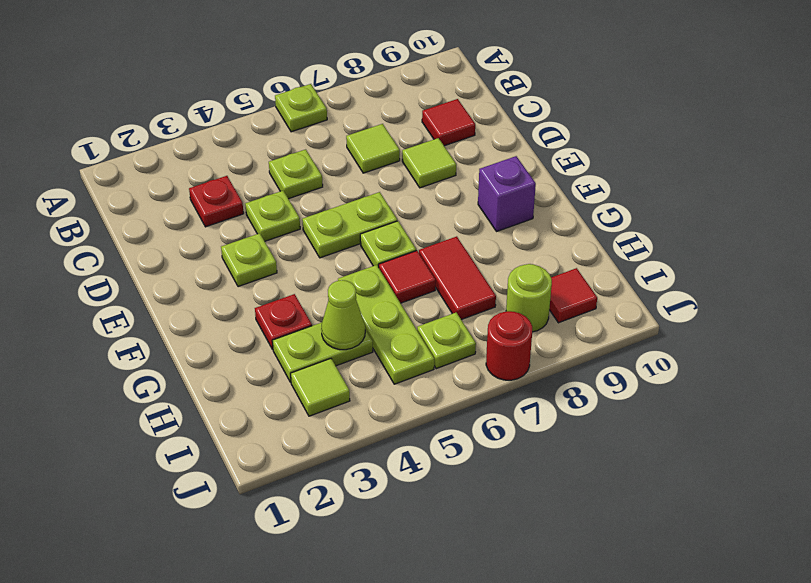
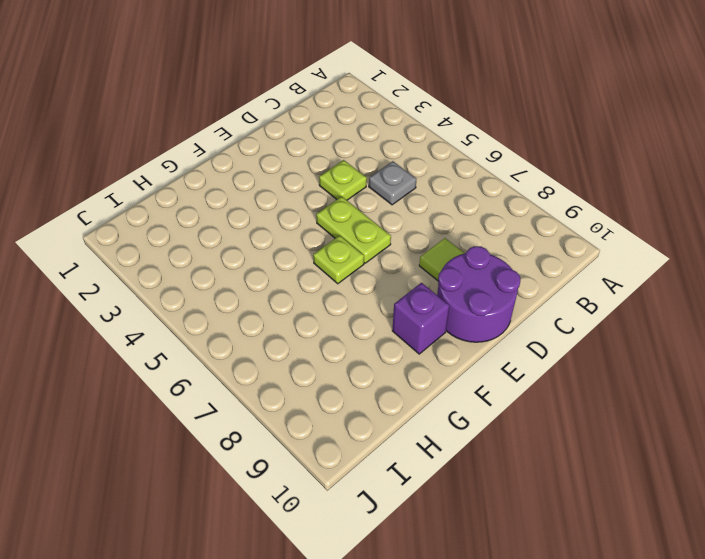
grey 1x1 plate [369,161,416,205] -> lime 1x1 plate [269,149,323,199]
purple 2x2 round brick [437,246,520,342] -> none
none -> lime 1x1 plate [275,84,327,132]
none -> red 1x1 plate [189,176,244,227]
none -> lime 1x1 tile [346,124,400,173]

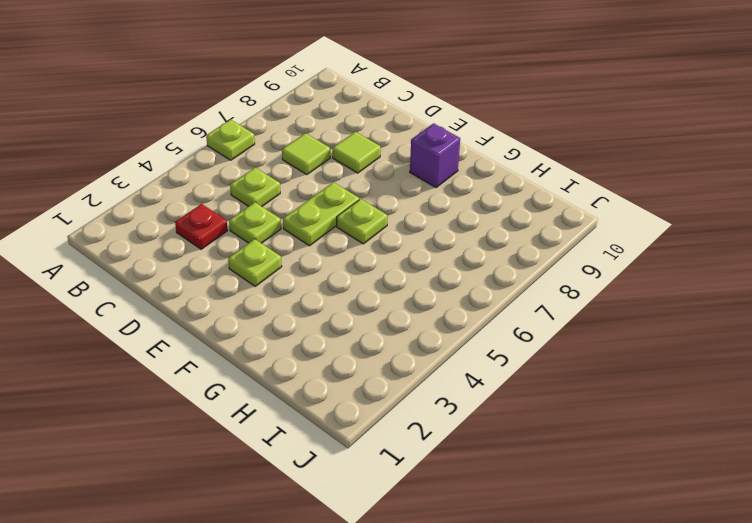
none -> red 1x1 tile [422,99,475,146]
none -> red 1x1 plate [255,294,312,350]
none -> lime 1x3 plate [338,265,434,384]

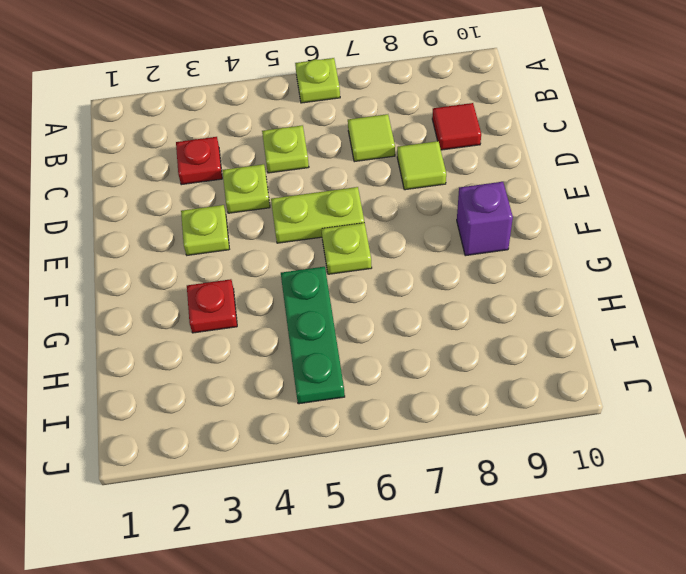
green 1x3 plate [281,267,345,404] -> lime 1x3 plate [338,265,434,384]
none -> red 1x1 tile [379,251,436,303]
none -> red 1x2 tile [419,236,496,320]
none -> lime 1x2 plate [272,322,373,382]

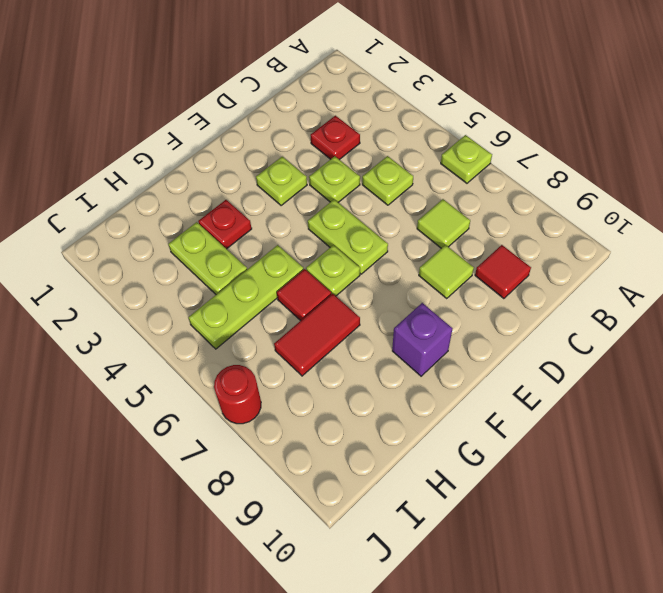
none -> lime 1x1 tile [291,359,350,416]
none -> lime 1x1 plate [417,313,476,369]
none -> lime 1x1 round brick [506,264,552,332]

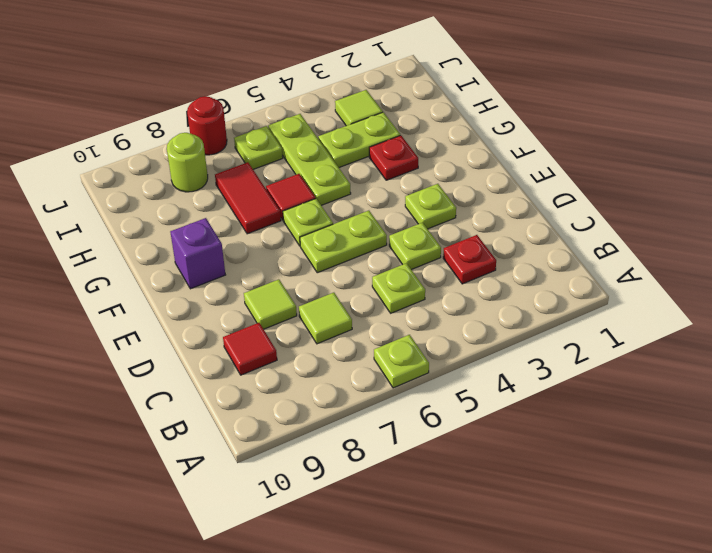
none -> red 1x1 tile [549,268,597,323]
none -> lime 1x1 cone [321,280,365,350]

